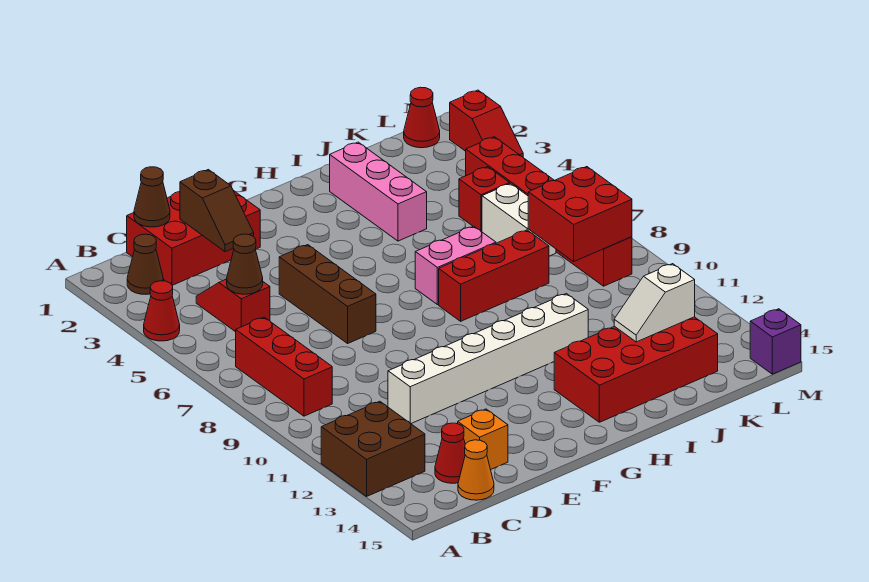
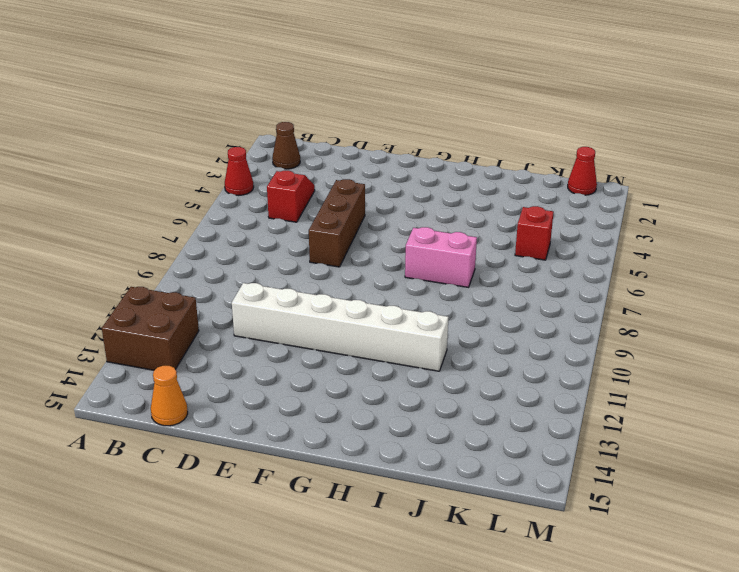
none -> red 1x3 brick [236,317,332,416]
none -> red 2x3 brick [127,191,260,285]
none -> red 1x1 cone [435,423,465,483]

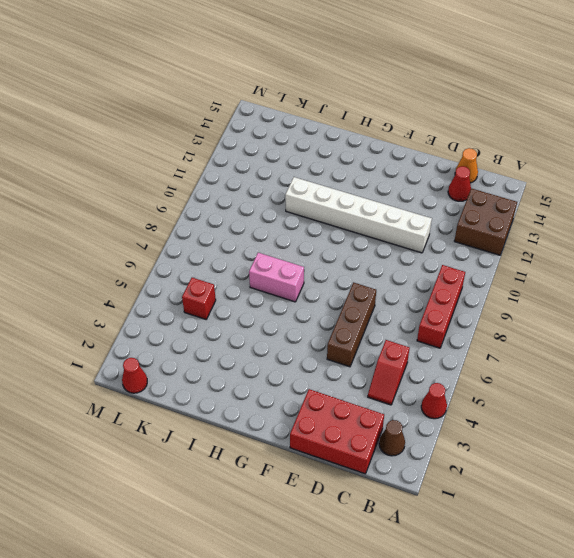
none -> orange 1x1 brick [458,409,508,470]
none -> red 1x3 brick [439,230,549,321]
none -> red 2x4 brick [554,317,718,422]

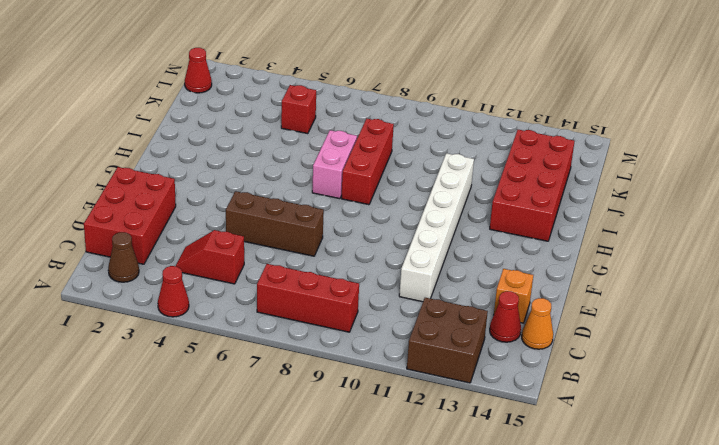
none -> pink 1x3 brick [330,142,427,241]
none -> white 1x2 brick [482,183,556,256]
none -> red 1x6 brick [466,137,632,286]

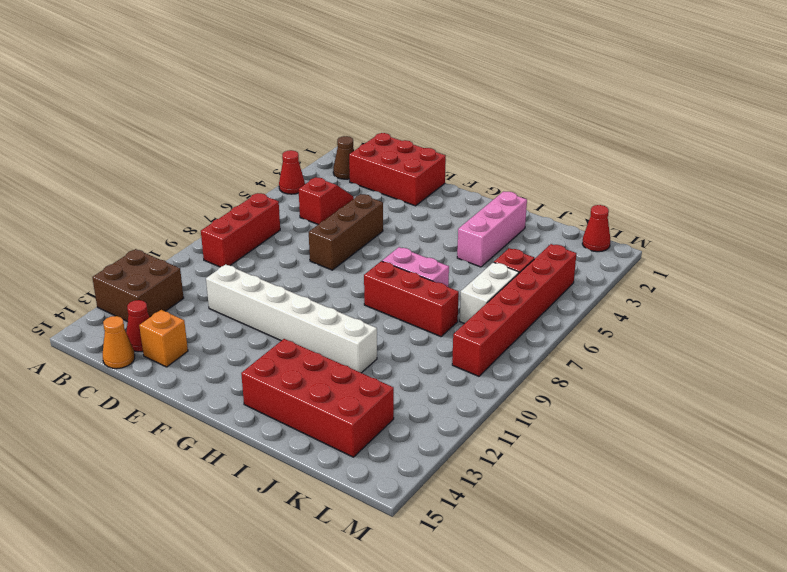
none -> red 1x2 slope [450,90,523,157]
none -> purple 1x1 brick [750,309,801,374]
none -> brown 1x1 cone [134,167,170,227]

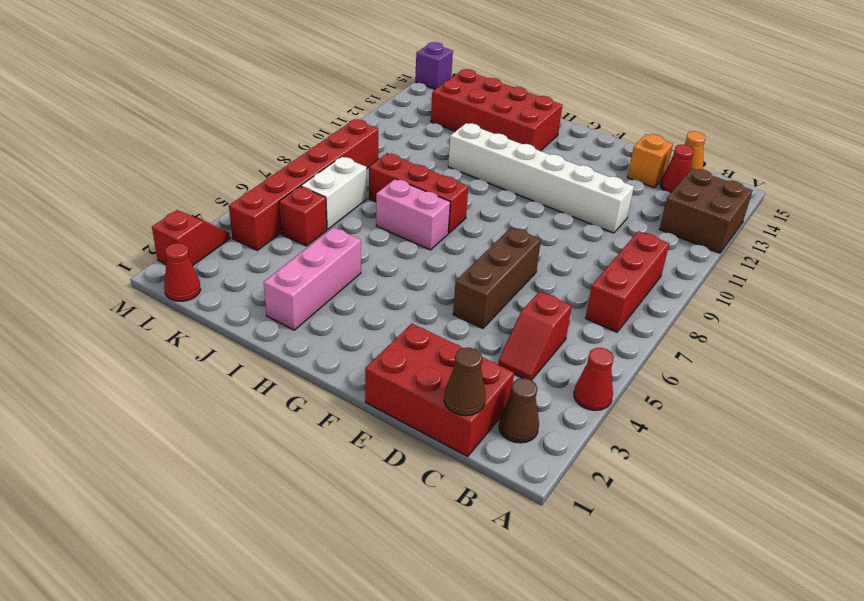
none -> brown 1x1 cone [227,234,263,294]
none -> brown 1x2 slope [180,170,254,252]
none -> white 1x2 slope [614,264,695,342]

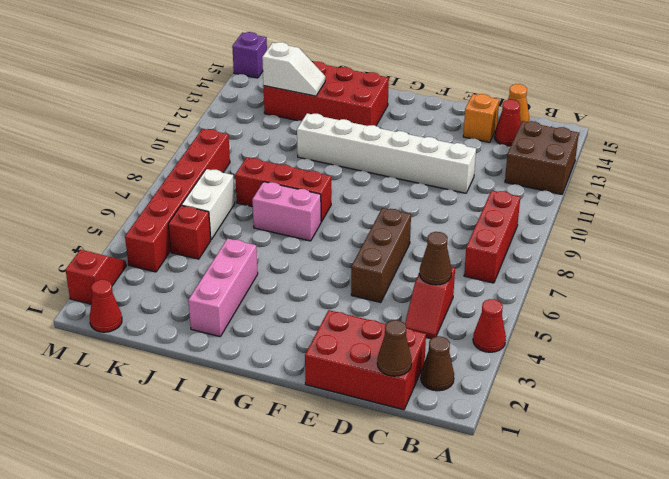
none -> brown 1x2 slope [180,170,254,252]
none -> red 2x2 brick [528,167,632,262]

